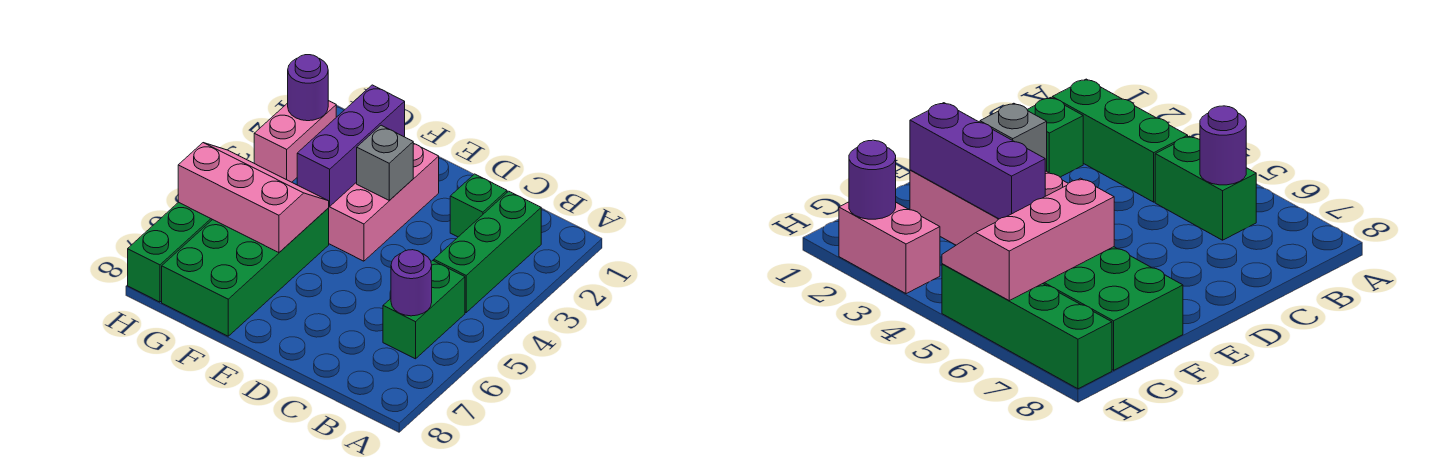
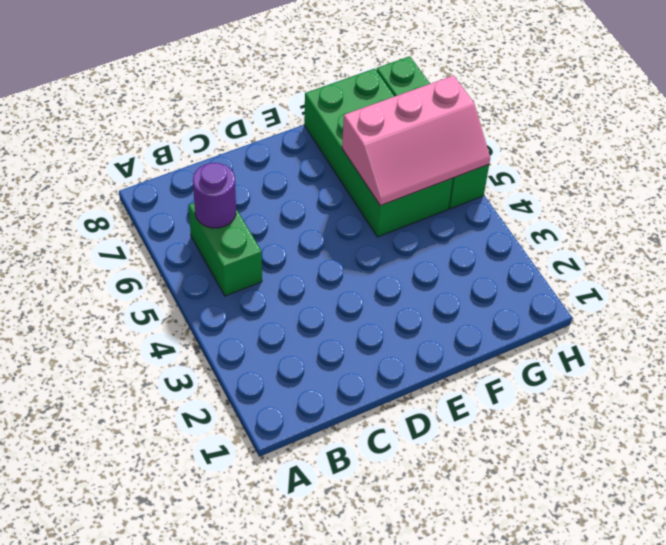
none -> green 1x3 brick [434,191,541,312]
none -> green 1x1 brick [450,174,507,237]
none -> pink 2x3 brick [329,143,439,261]

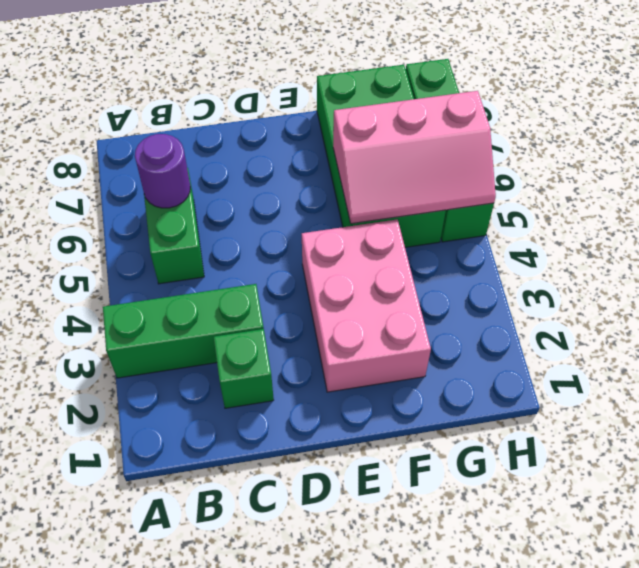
green 1x3 brick [103,284,264,378] -> green 1x3 brick turned to [434,191,541,312]
none -> pink 1x2 brick [254,101,336,182]
none -> grey 1x1 brick [357,125,413,200]
none -> purple 1x3 brick [297,85,405,207]

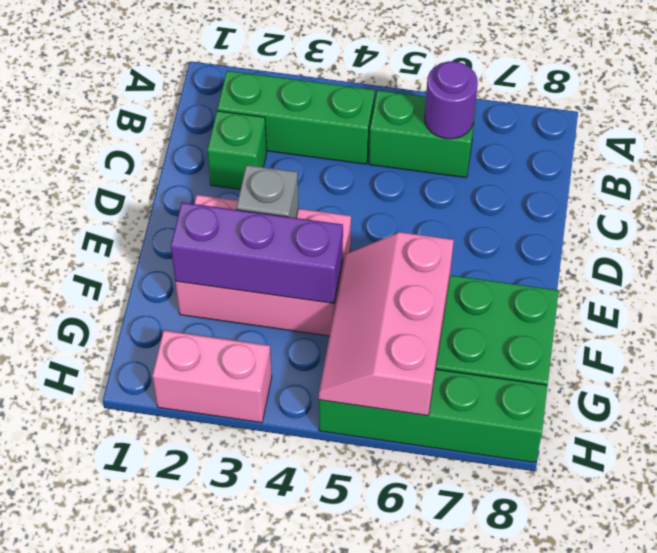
none -> purple 1x1 round brick [288,55,328,121]

